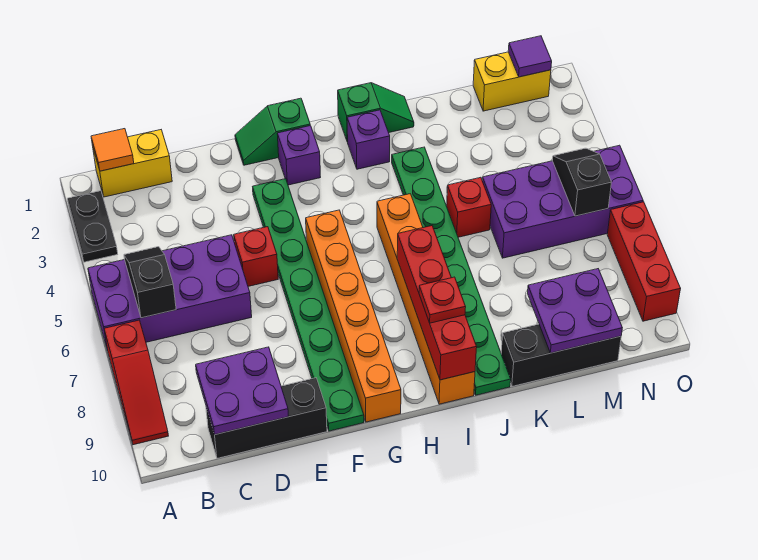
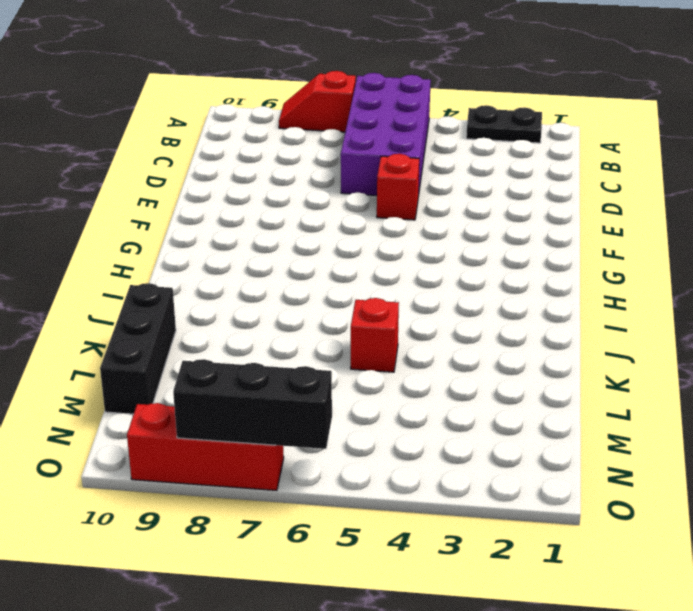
red 1x2 slope [279,71,356,132] -> red 1x3 slope [104,320,168,445]
black 1x3 brick [173,359,332,449] -> black 1x3 brick turned to [206,378,327,458]
none -> yellow 1x2 brick [93,130,172,197]
none -> green 1x2 slope [235,98,310,165]
none -> green 1x8 plate [253,179,364,431]

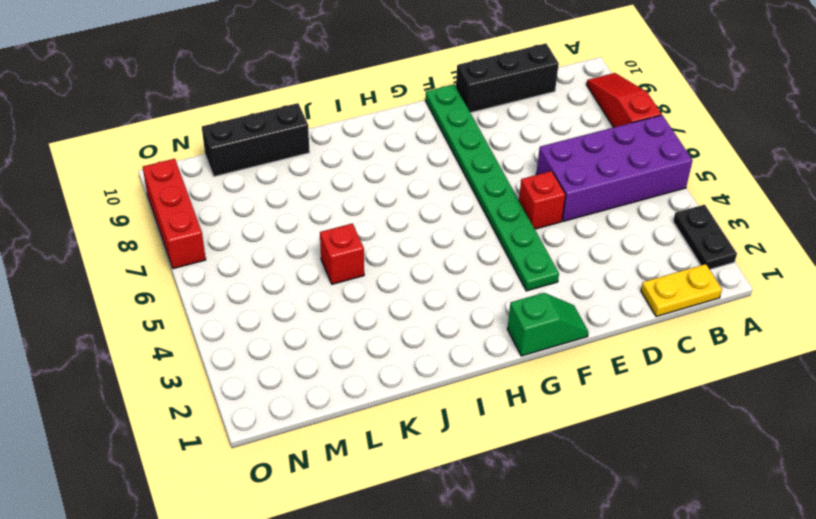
yellow 1x2 plate [641,264,722,317] -> yellow 1x2 brick [93,130,172,197]
none -> purple 1x1 brick [277,126,320,185]
none -> orange 1x6 brick [306,210,401,422]
none -> green 1x2 slope [338,83,414,142]

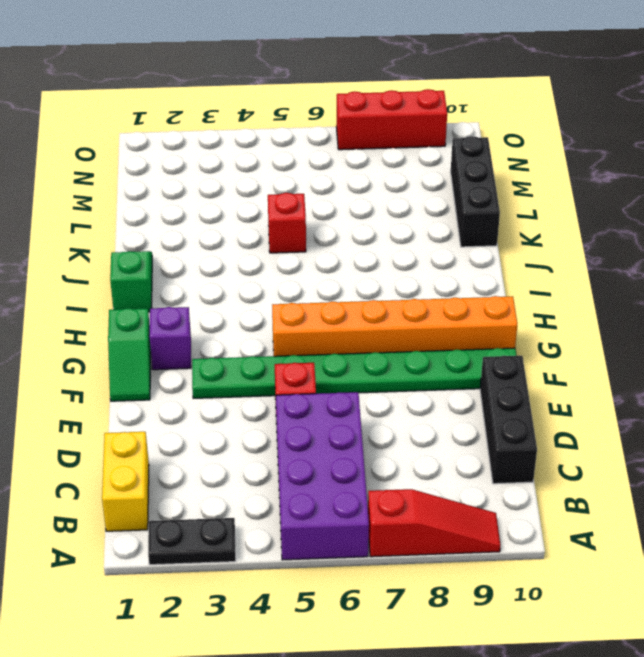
none -> purple 1x1 brick [347,110,390,169]
none -> orange 1x6 brick [377,194,475,404]
none -> green 1x8 plate [392,147,511,395]

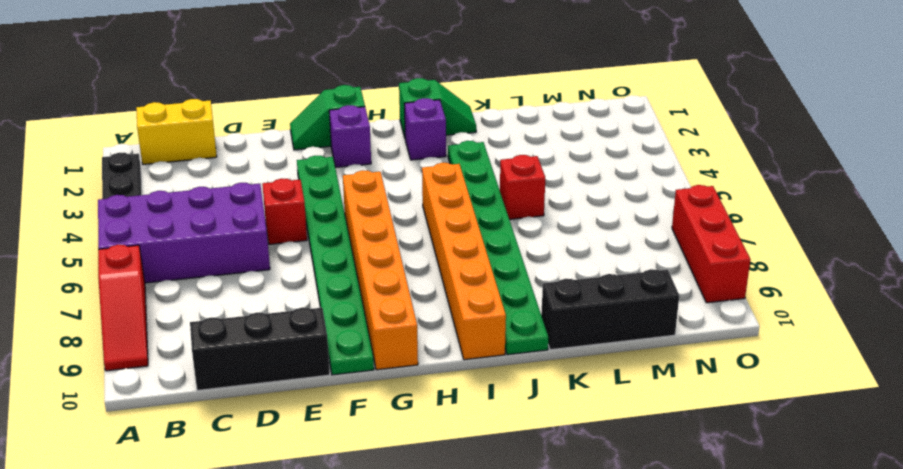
none -> purple 2x4 brick [482,145,643,258]
none -> yellow 1x2 brick [473,52,551,111]
none -> orange 1x1 tile [91,129,134,171]

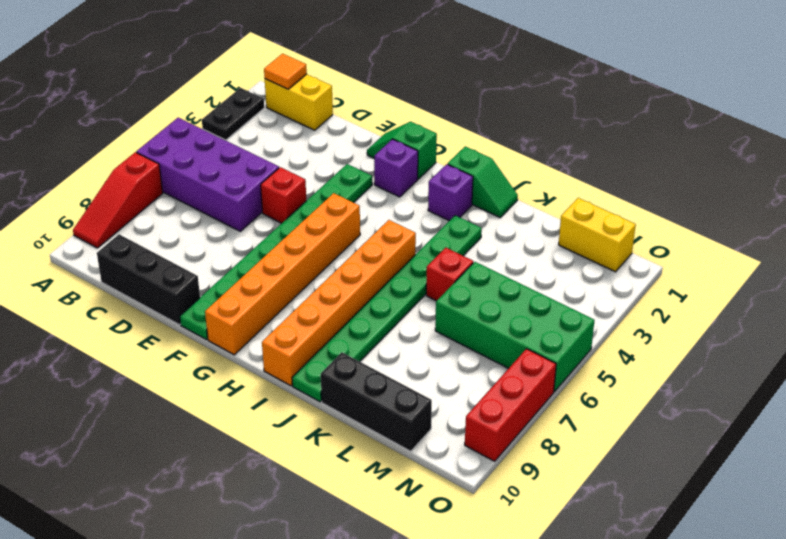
green 2x4 brick [435,262,595,392] -> purple 2x4 brick [482,145,643,258]
none -> black 1x2 slope [124,247,176,318]
none -> purple 2x2 plate [196,347,288,435]
none -> red 1x4 brick [397,226,477,380]

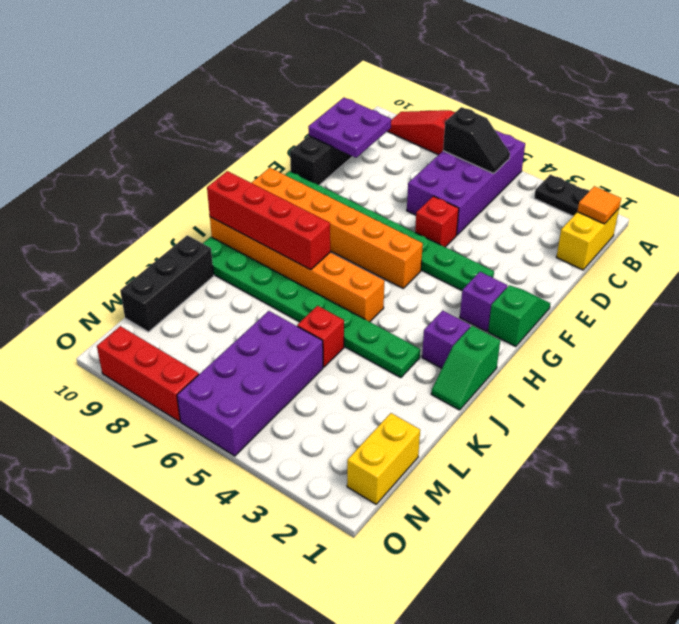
none -> purple 2x2 plate [527,269,622,353]
none -> purple 1x1 tile [508,36,552,77]
none -> black 1x2 slope [552,148,611,216]

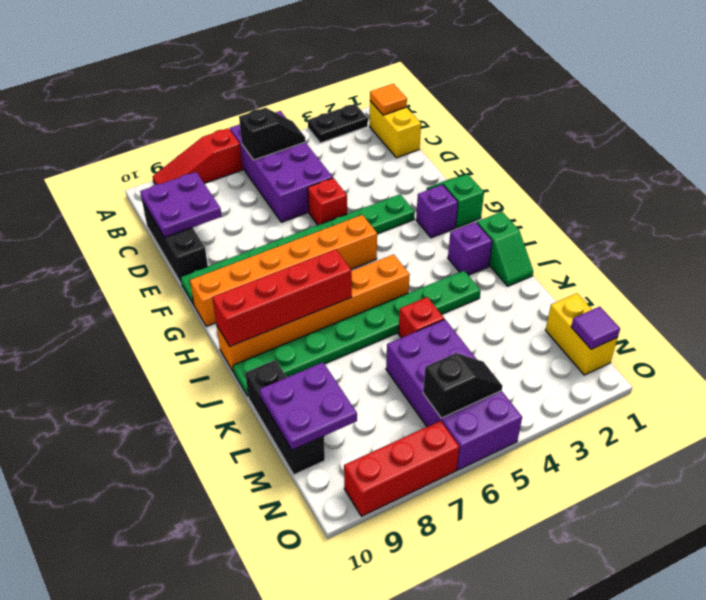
none -> red 1x1 plate [419,277,466,323]

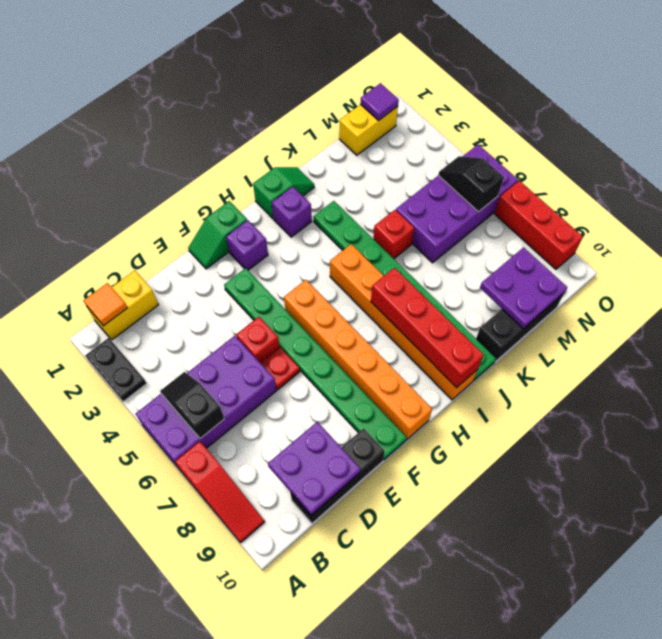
red 1x1 plate [261,347,300,390] -> red 1x1 plate moved to [419,277,466,323]

